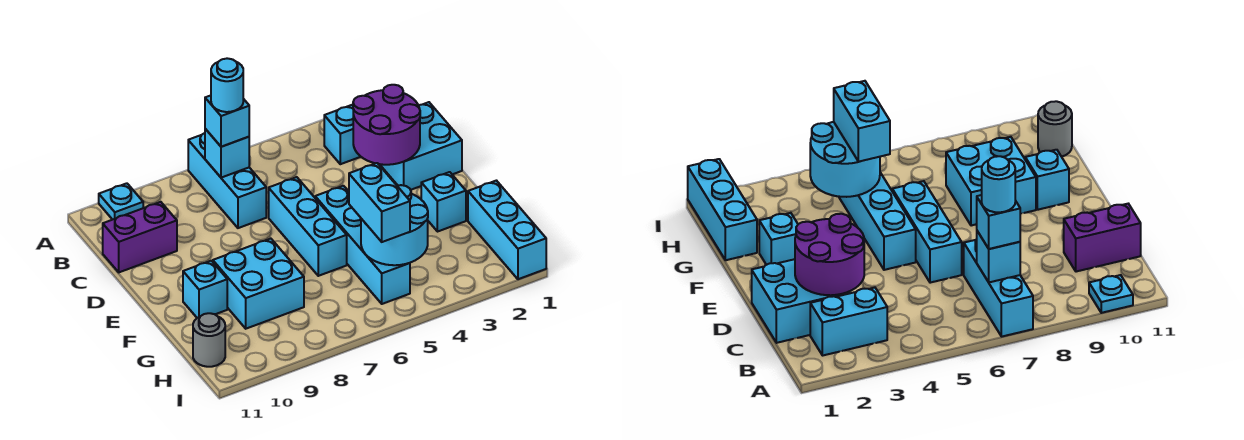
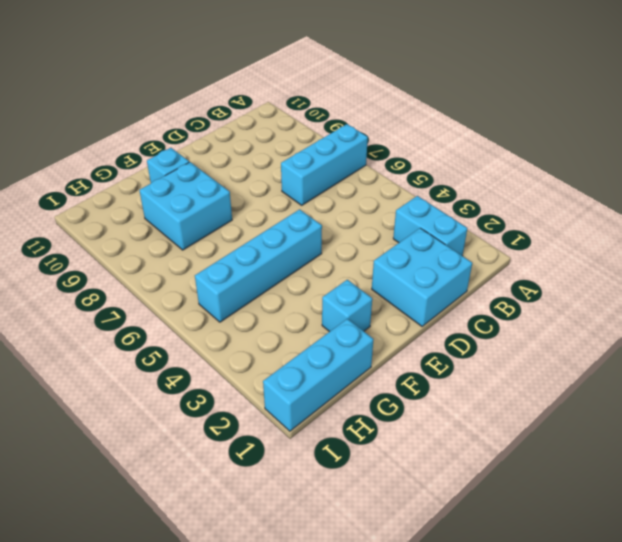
none -> cyan 1x1 plate [99,183,143,220]
none -> purple 1x2 brick [103,202,177,272]
none -> cyan 1x3 brick [269,177,347,276]

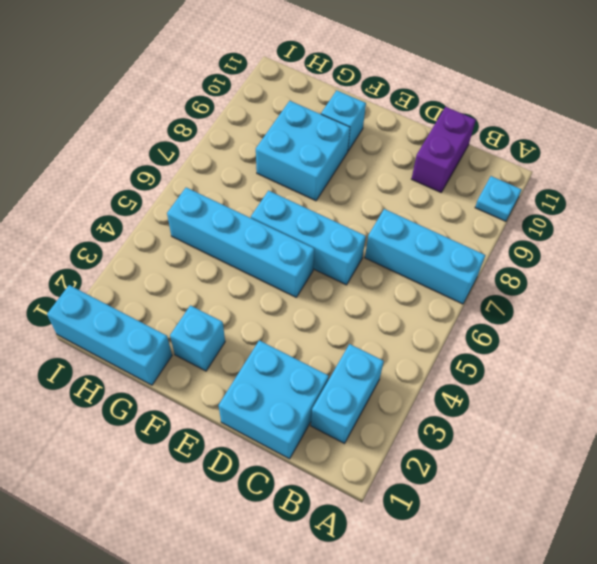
none -> grey 1x1 round brick [193,313,225,367]
none -> cyan 1x1 brick [205,129,249,178]
none -> purple 2x2 round brick [353,85,420,165]

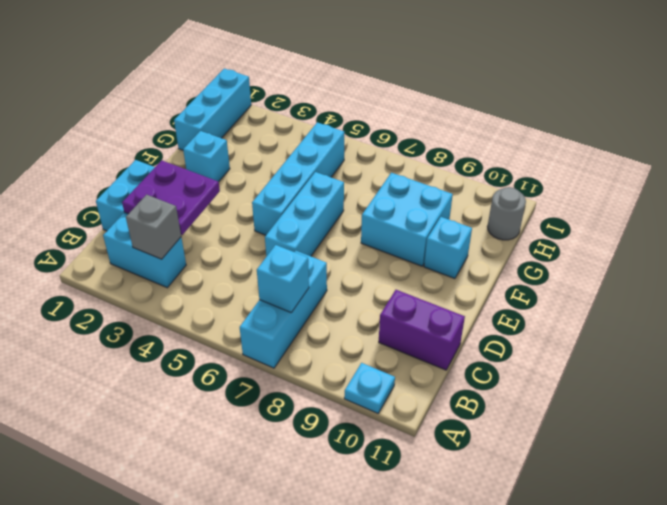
grey 1x1 brick [126,195,181,259] -> none
purple 2x2 plate [122,160,220,235] -> purple 2x2 round brick [353,85,420,165]
none -> cyan 2x2 round brick [361,185,428,265]
none -> cyan 1x1 brick [205,96,249,147]
none -> cyan 1x2 brick [349,163,410,242]

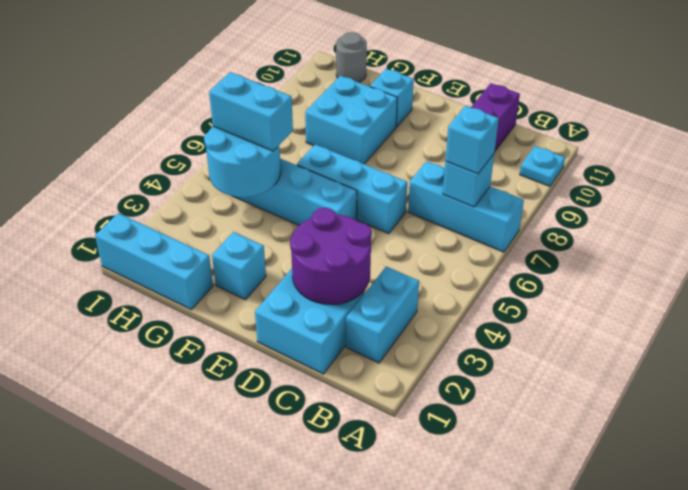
none -> cyan 1x1 round brick [211,58,243,112]

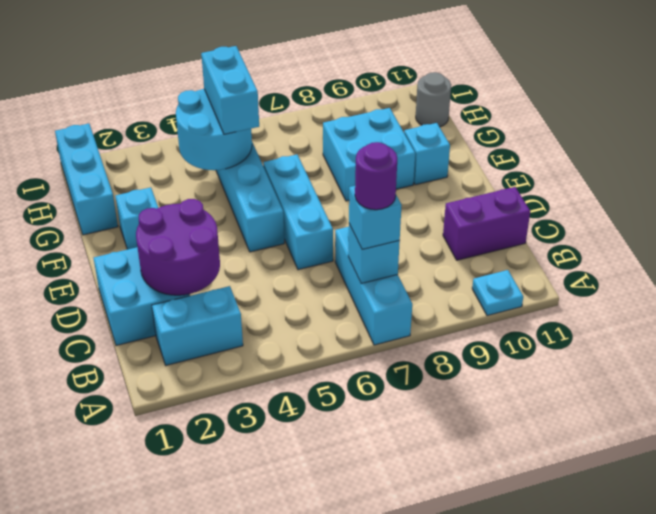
purple 1x1 round brick [355,142,397,210] -> cyan 1x1 round brick [211,58,243,112]

